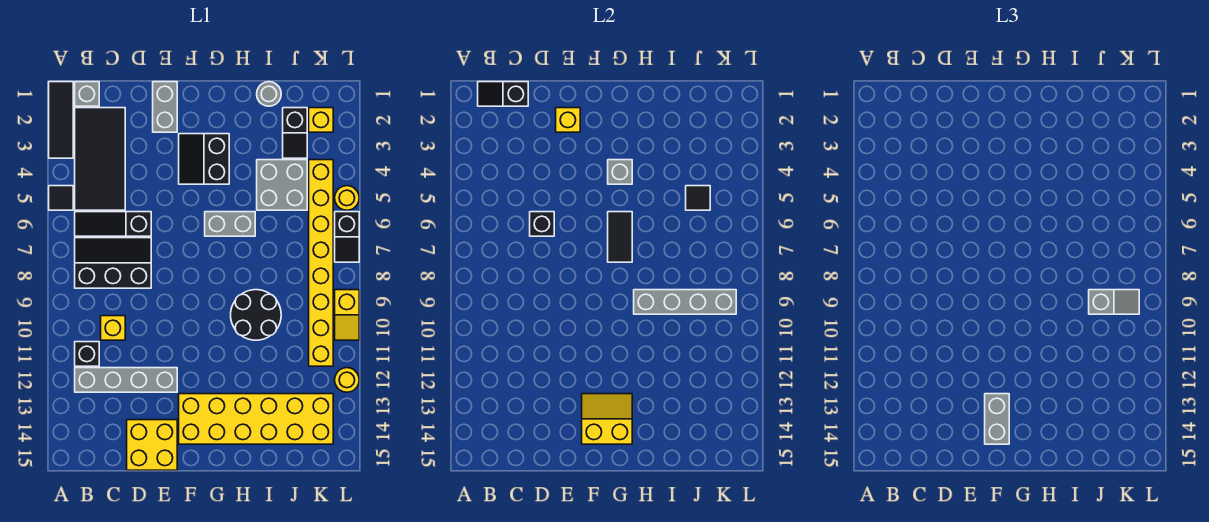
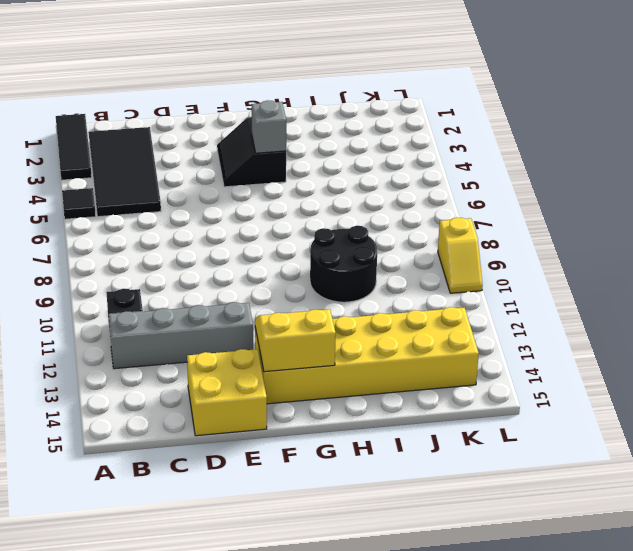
none -> grey 1x1 brick [75,82,99,106]
none -> black 1x3 slope [75,212,151,236]
none -> black 2x3 slope [75,238,151,288]
none -> yellow 1x1 brick [101,316,125,340]

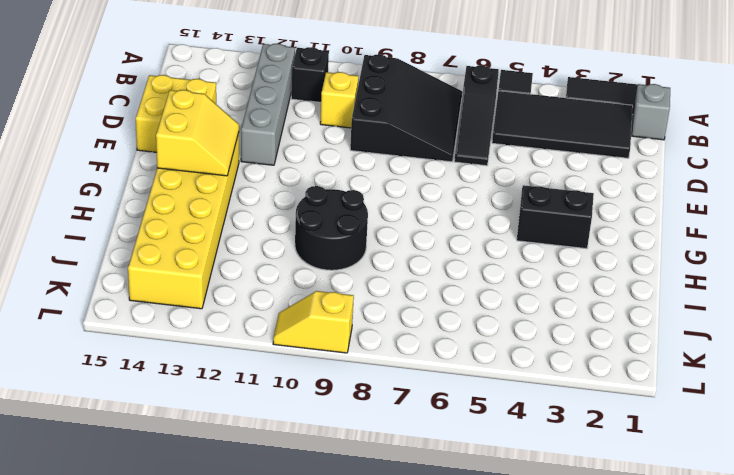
black 1x3 slope [454,66,499,166] -> black 1x3 slope turned to [75,212,151,236]
black 3x3 slope [350,55,462,162] -> black 2x3 slope [75,238,151,288]
none -> grey 1x2 brick [153,82,177,132]
none -> grey 1x2 brick [205,212,255,236]
none -> grey 1x1 round brick [257,82,281,106]
none -> grey 2x2 brick [257,160,307,210]

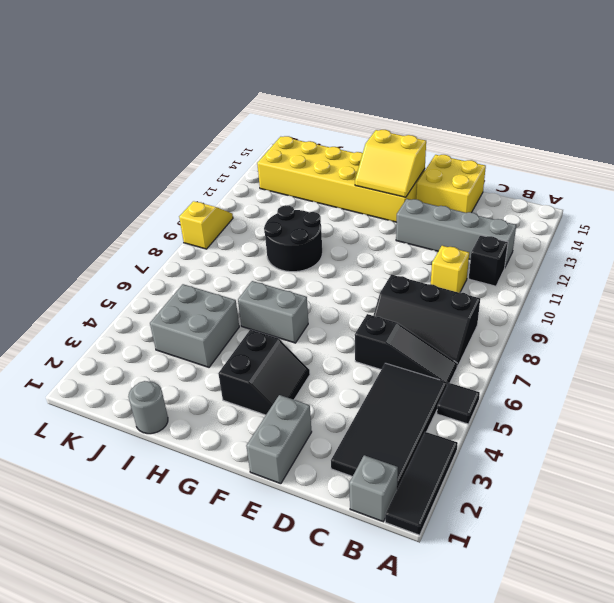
none -> black 1x2 slope [283,108,307,158]
none -> yellow 1x1 brick [309,108,333,132]
none -> yellow 1x8 brick [309,160,333,366]
none -> yellow 1x1 round brick [335,186,359,210]

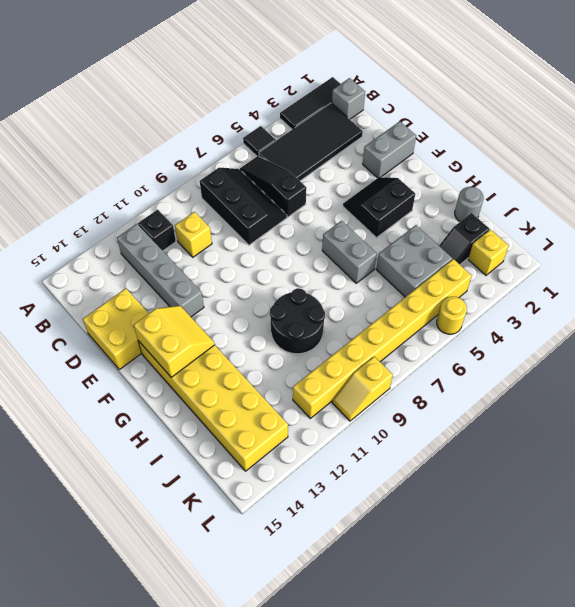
none -> black 1x2 slope [335,212,359,262]
none -> yellow 1x1 round brick [335,368,359,392]
none -> black 1x2 slope [478,82,528,106]
none -> black 1x1 brick [530,212,554,236]

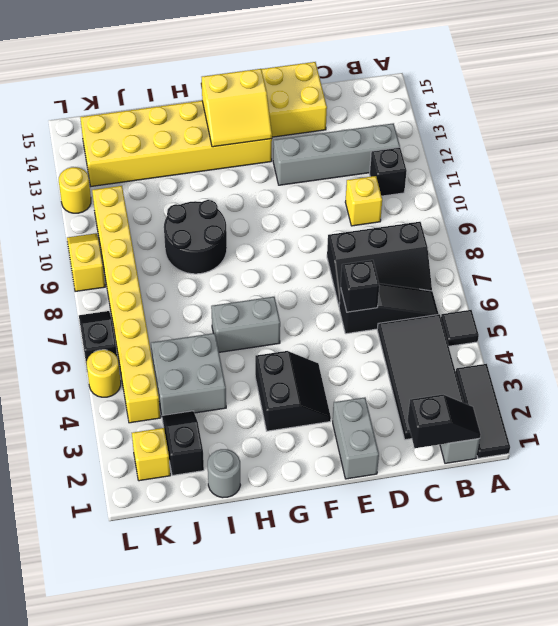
none -> yellow 1x1 brick [556,108,580,132]
none -> grey 1x1 brick [608,160,632,184]
none -> black 1x2 tile [608,212,632,262]
none -> grey 1x4 brick [634,290,736,314]

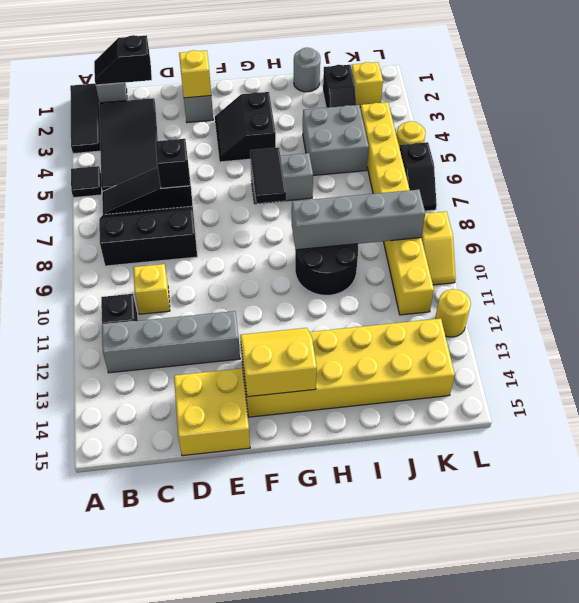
none -> grey 1x1 brick [608,160,632,184]
none -> black 1x1 tile [686,186,710,210]
none -> grey 1x2 brick [985,394,1009,444]
none -> grey 1x2 slope [1089,290,1139,314]

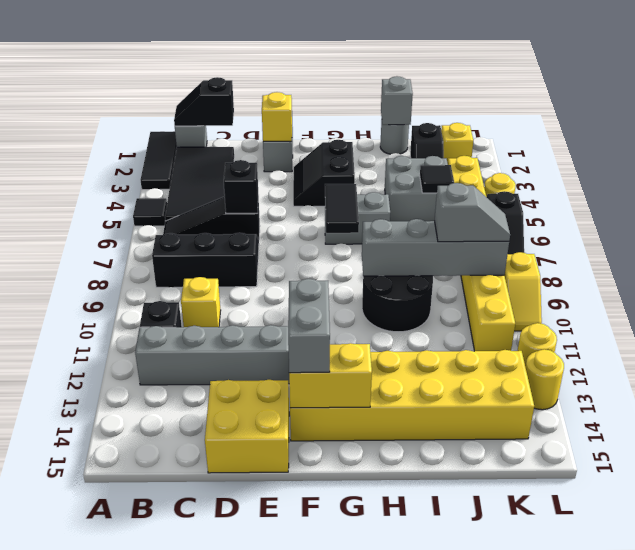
grey 1x1 brick [381,76,413,125] -> grey 1x1 brick moved to [608,160,632,184]
yellow 1x1 round brick [525,349,564,410] -> none

